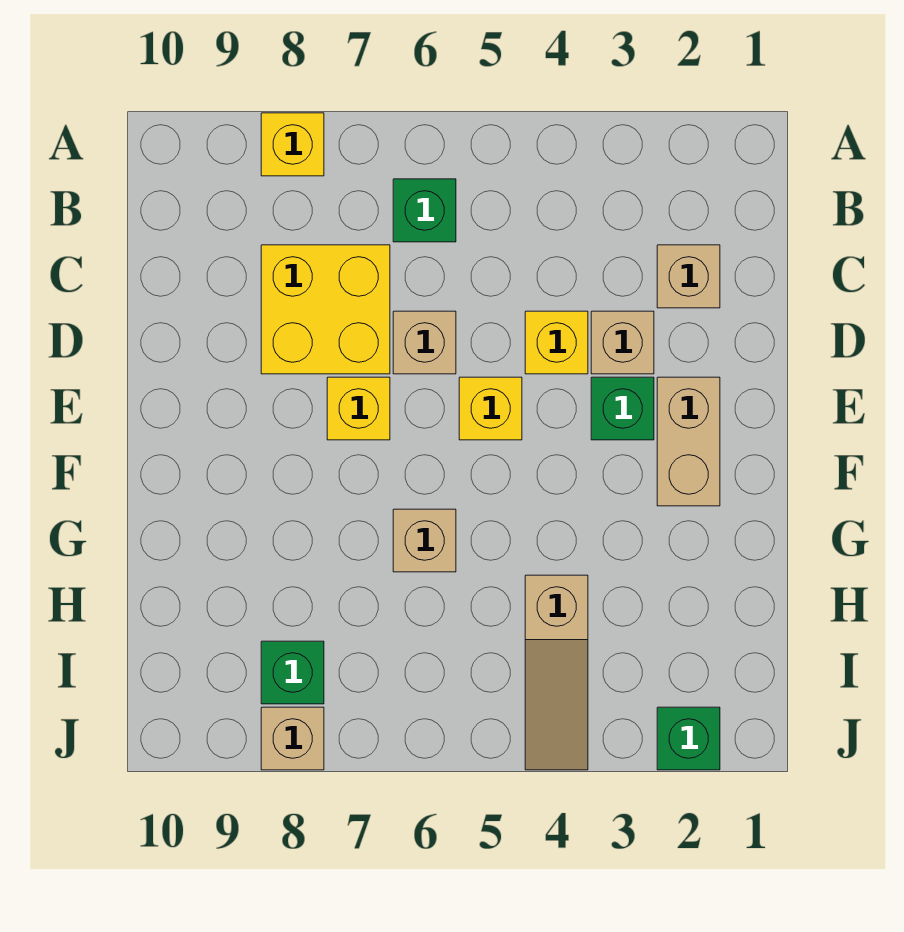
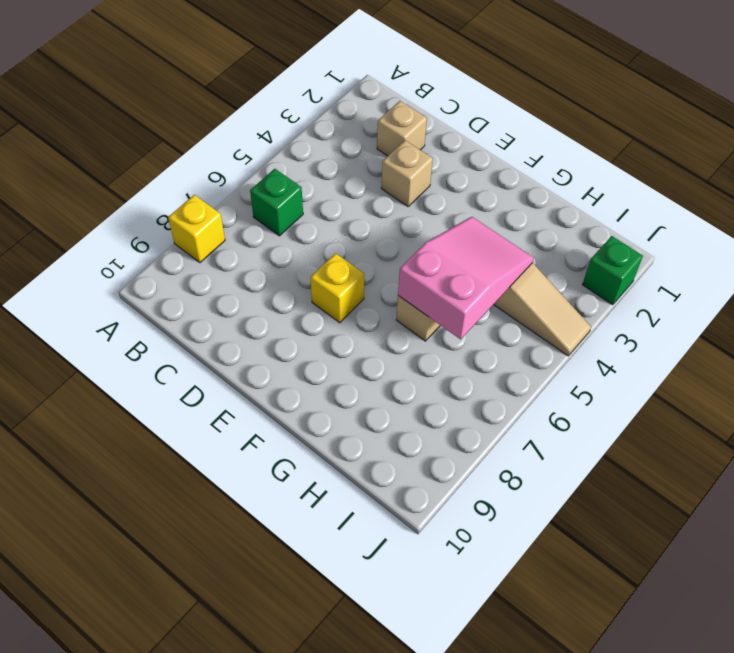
pink 2x3 slope [398,217,534,339] -> none
none -> yellow 2x2 brick [261,245,390,374]
none -> yellow 1x1 brick [525,311,588,374]
none -> tan 1x1 brick [393,311,456,374]

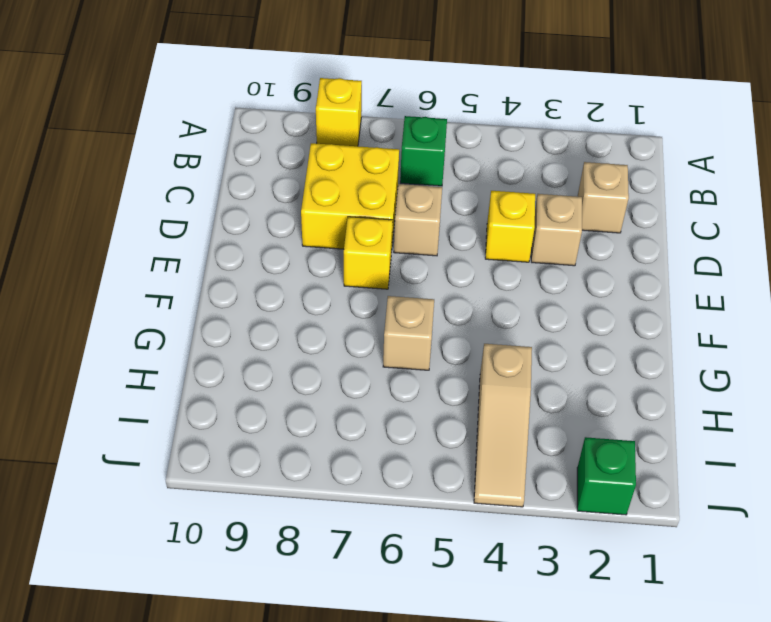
none -> tan 1x2 brick [657,377,720,506]
none -> green 1x1 brick [591,377,654,440]
none -> yellow 1x1 brick [459,377,522,440]

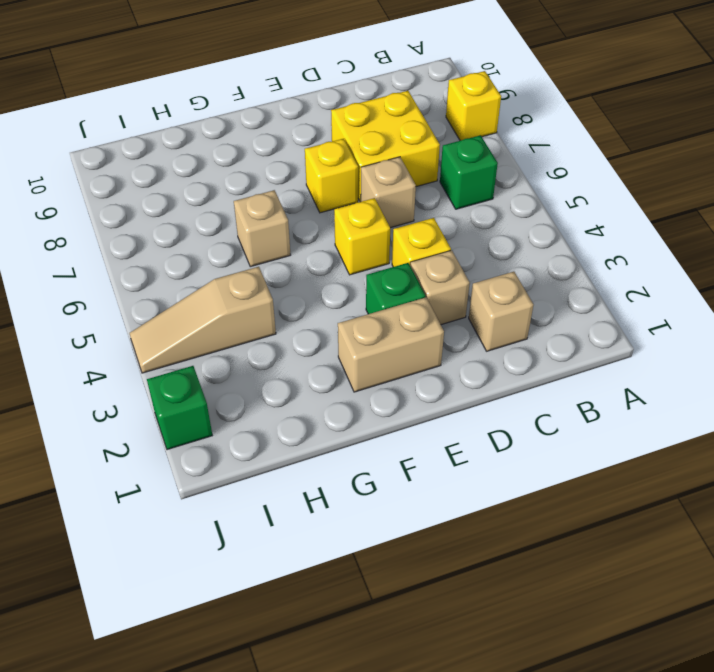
none -> green 1x1 brick [261,641,324,704]
none -> tan 1x1 brick [261,707,324,770]

